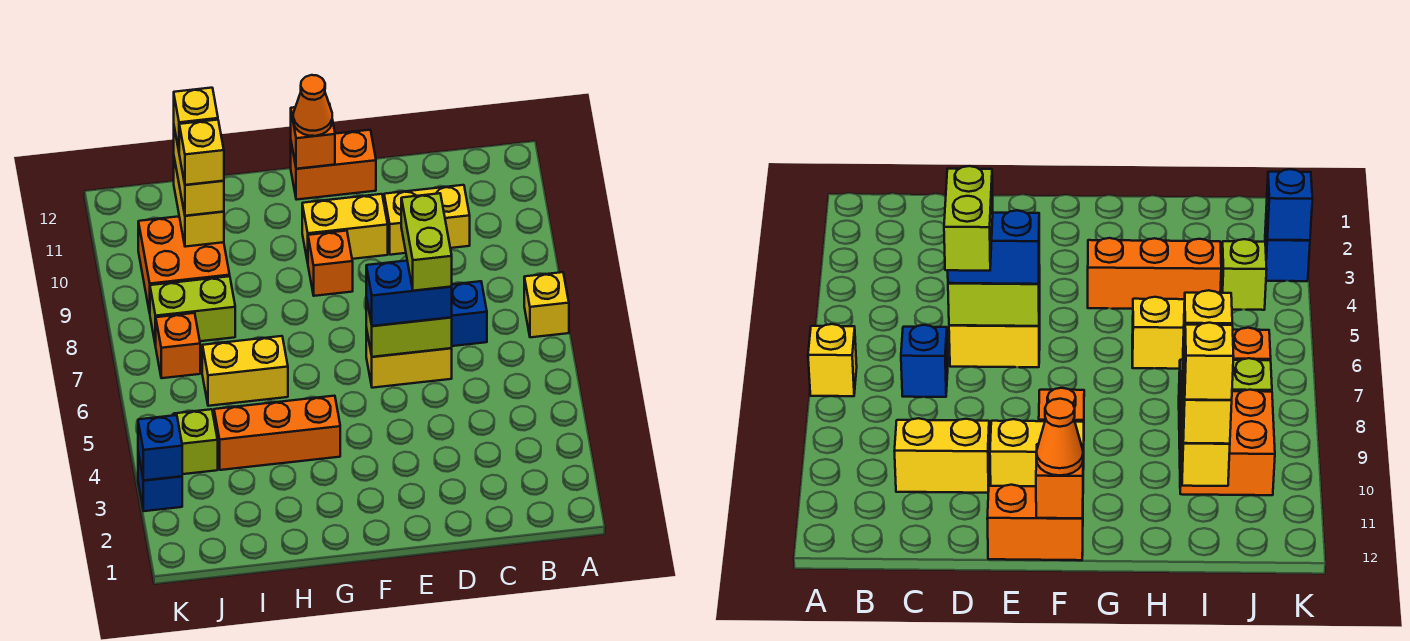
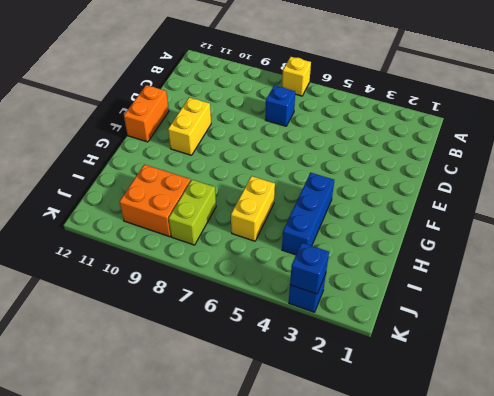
blue 1x3 brick [282,173,334,255] -> orange 1x3 brick [214,396,340,470]
none -> yellow 1x2 brick [384,185,470,255]
none -> yellow 1x2 brick [366,328,452,388]
none -> orange 1x1 brick [308,231,353,296]

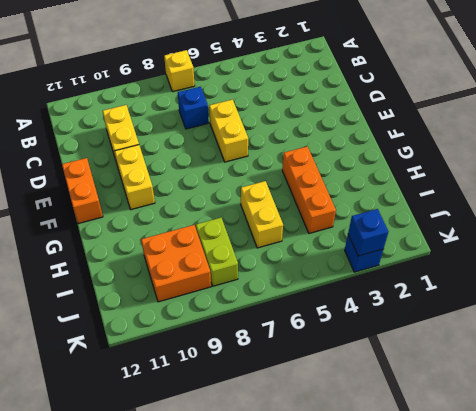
none -> orange 1x1 brick [308,231,353,296]
none -> lime 1x1 brick [173,409,218,474]
none -> orange 1x1 brick [156,313,200,378]

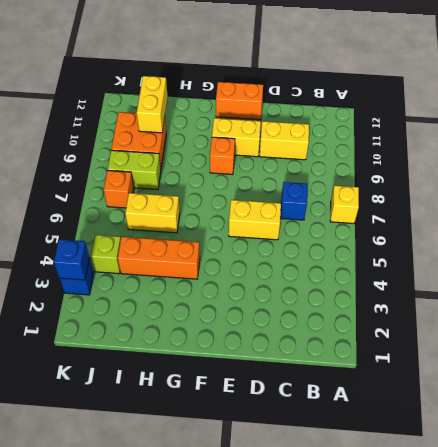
none -> lime 1x2 brick [366,297,452,357]
none -> orange 1x1 brick [291,104,335,169]
none -> blue 1x2 brick [366,261,452,326]

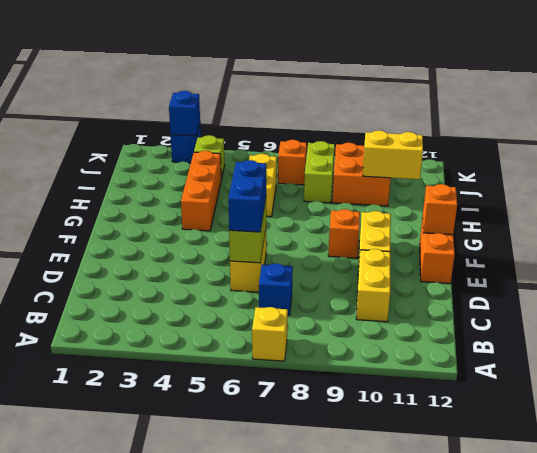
none -> orange 1x1 cone [293,75,332,136]
none -> yellow 1x2 brick [174,128,224,216]
none -> lime 1x2 brick [401,193,452,291]

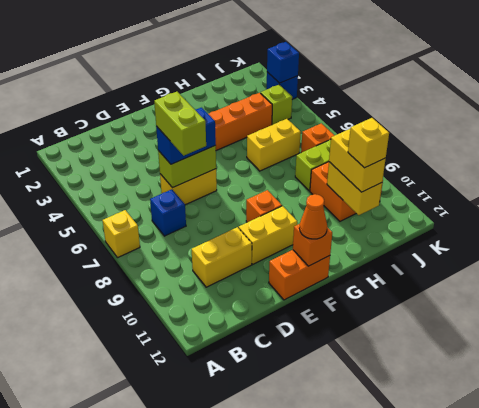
none -> yellow 1x1 brick [179,120,224,185]

